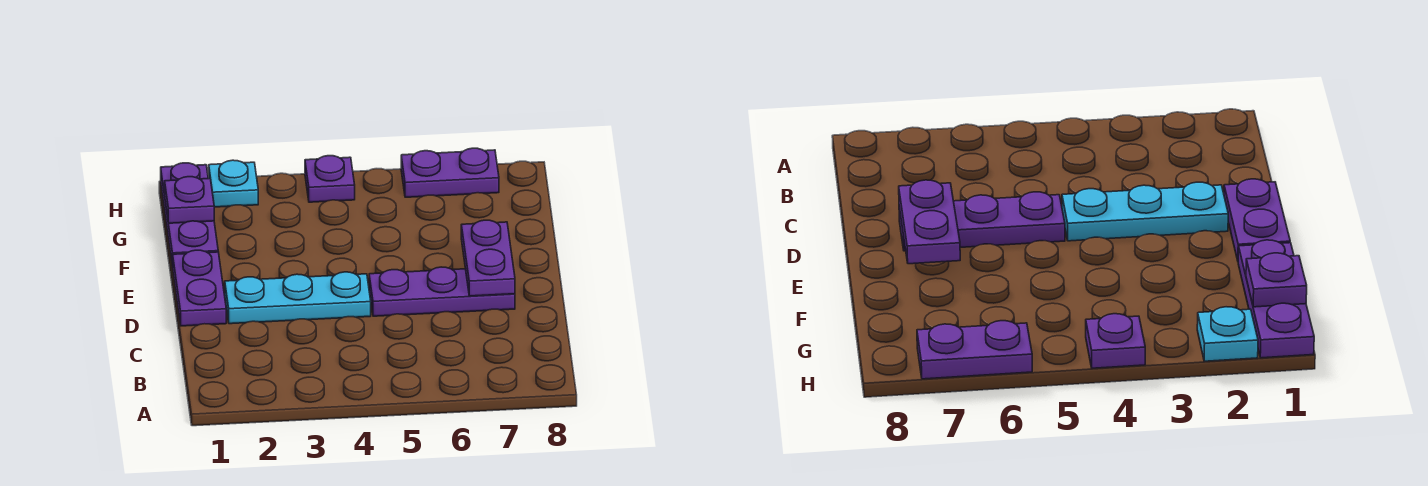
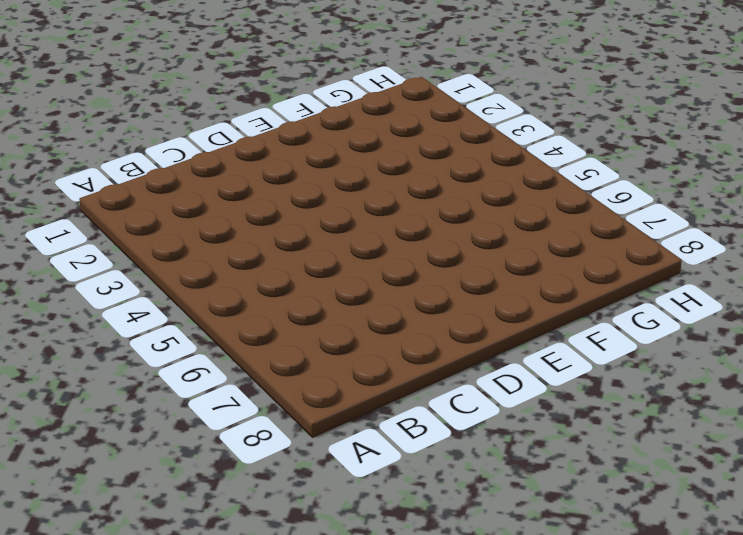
none -> purple 1x2 plate [173,250,226,326]
none -> cyan 1x3 plate [225,272,371,324]

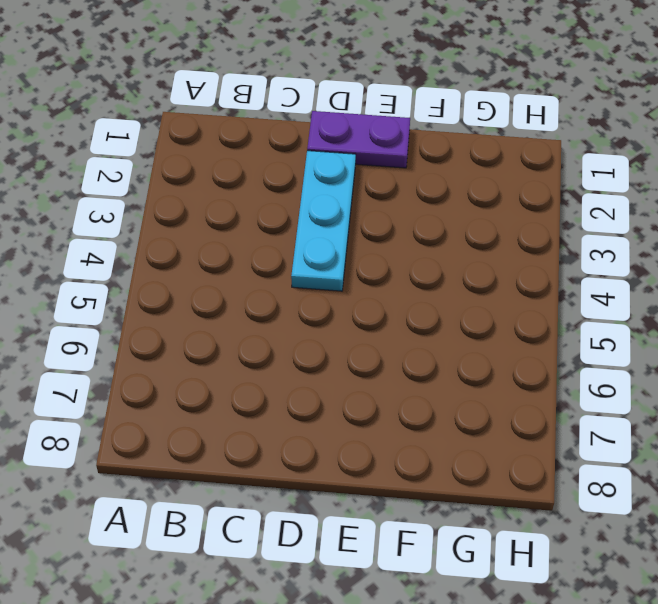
none -> purple 1x3 plate [369,267,515,316]
none -> purple 1x3 plate [161,163,218,268]

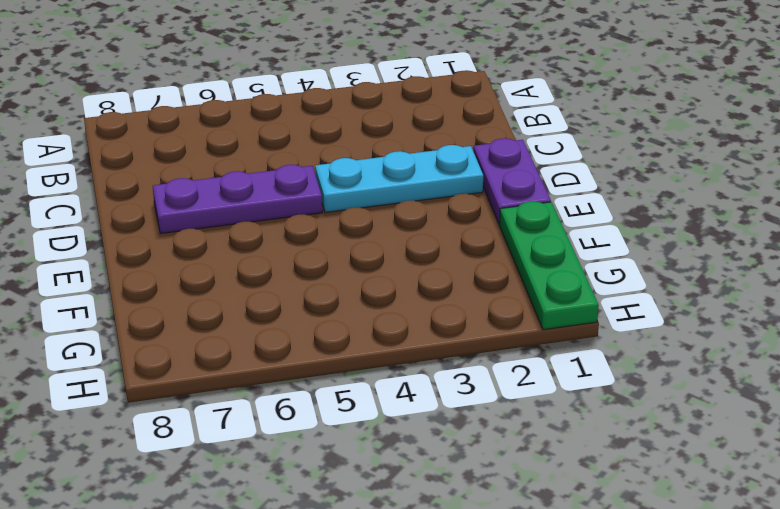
green 1x3 plate [499,201,599,330] -> purple 1x3 plate [161,163,218,268]
none -> cyan 1x1 plate [209,160,258,207]
none -> purple 1x1 plate [305,156,355,202]

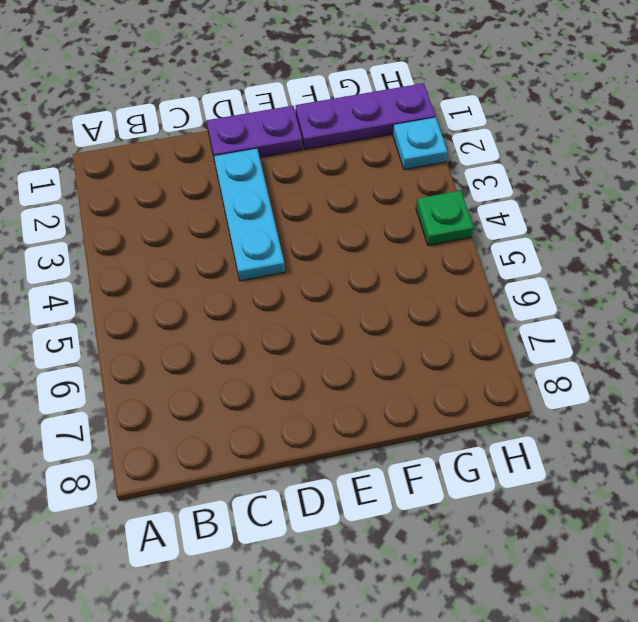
green 1x1 plate [416,191,474,246] -> purple 1x1 plate [305,156,355,202]
none -> purple 1x3 plate [369,267,515,316]
none -> purple 1x2 plate [401,148,499,197]

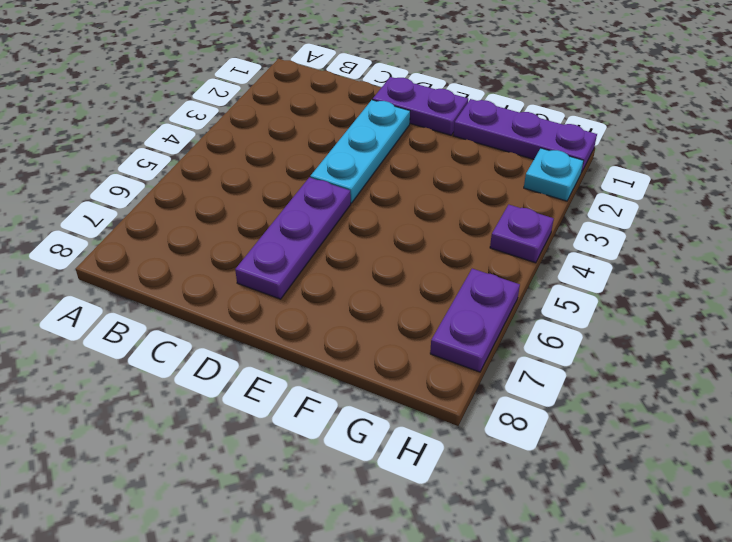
none -> purple 1x2 plate [461,220,515,296]
none -> purple 1x1 plate [165,177,214,223]

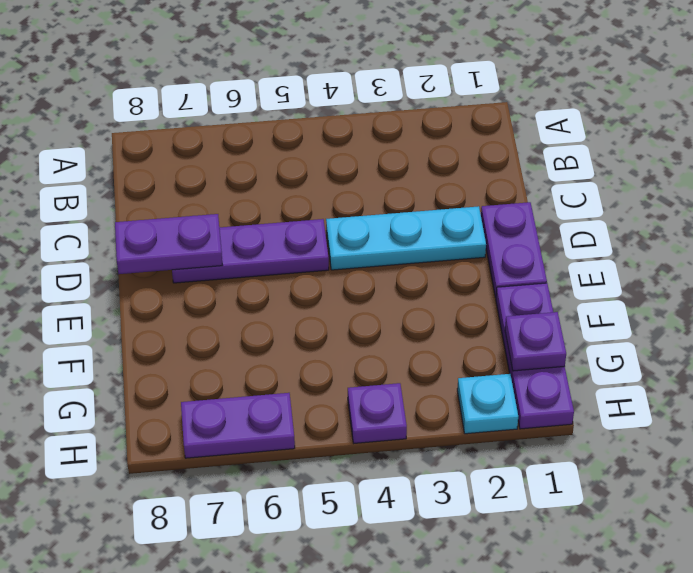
purple 1x2 plate [115,214,222,274] -> purple 1x2 plate turned to [461,220,515,296]

